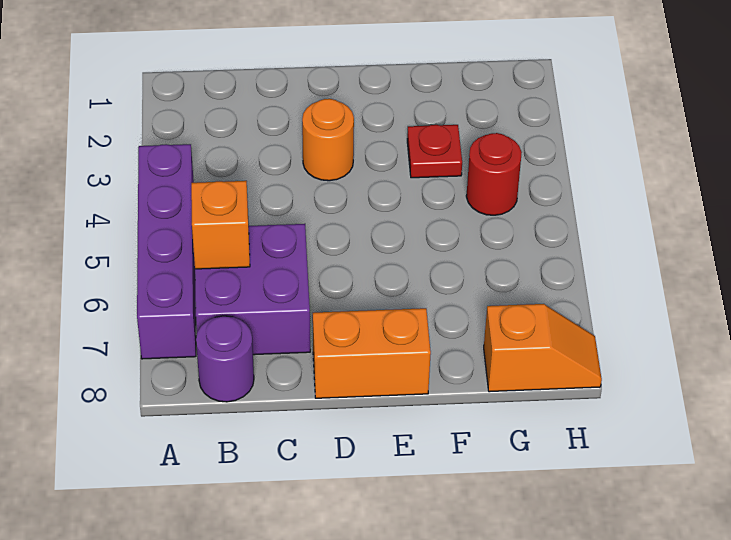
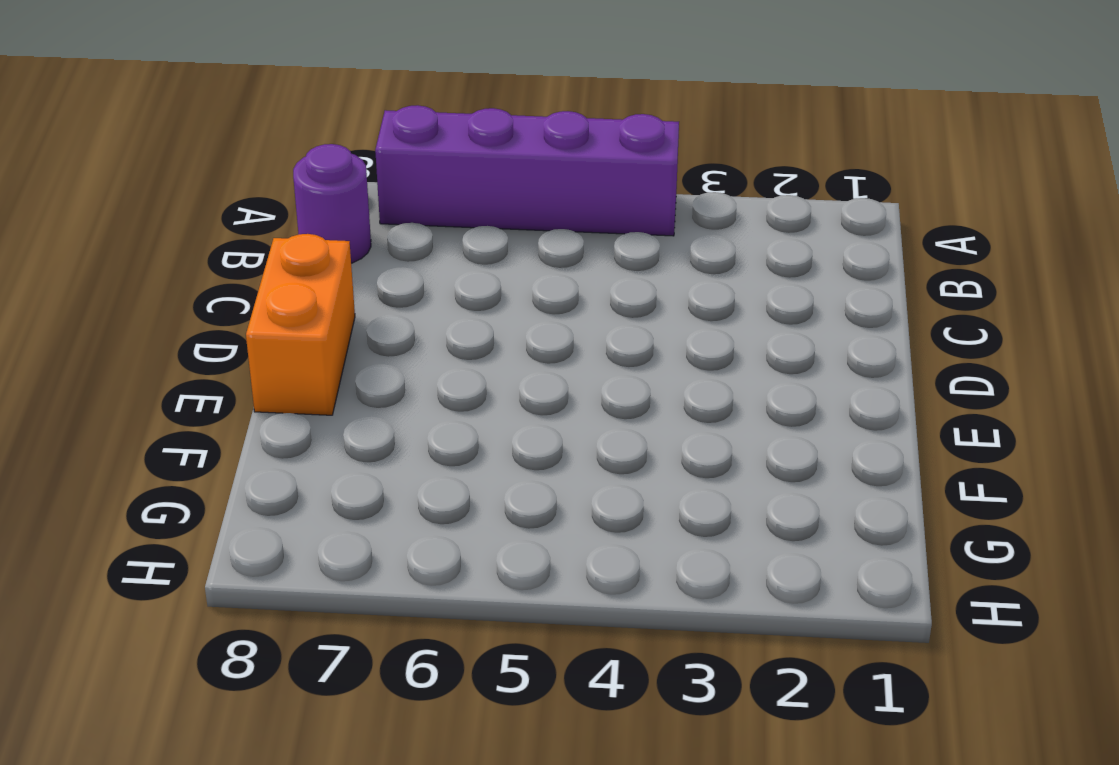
none -> purple 2x2 brick [195,224,310,355]
none -> orange 1x1 round brick [302,99,354,181]

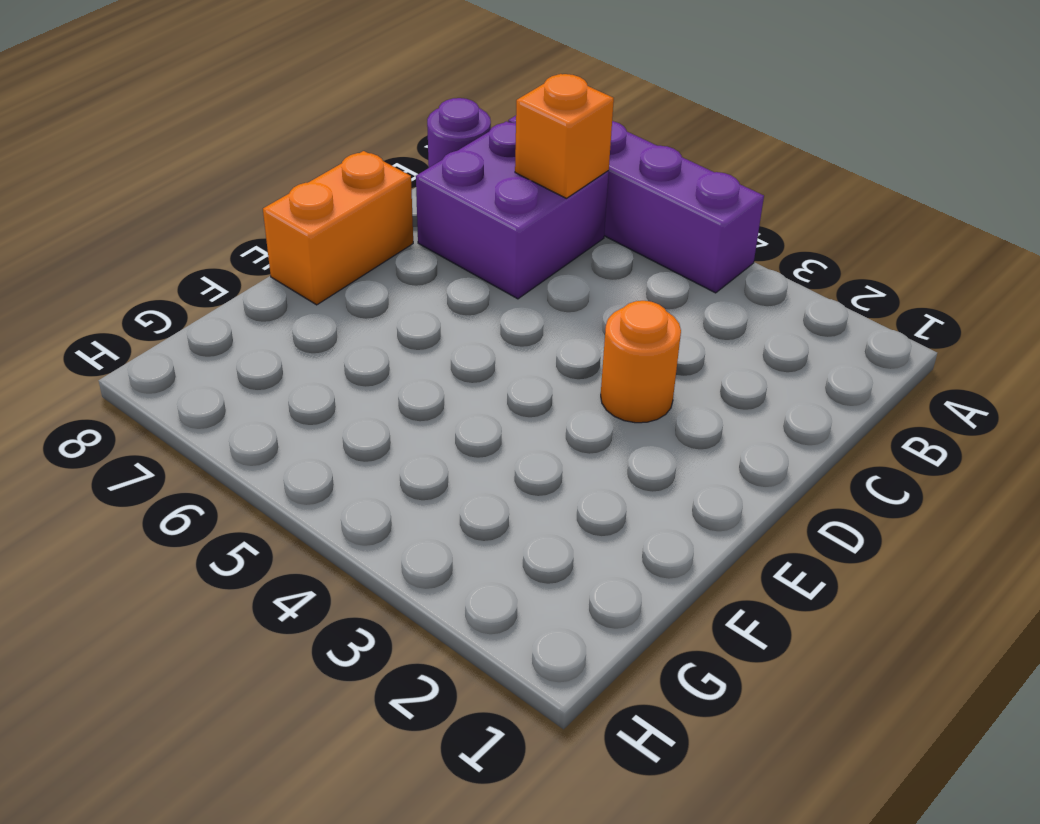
none -> red 1x1 plate [407,125,462,178]
none -> red 1x1 round brick [466,133,522,215]

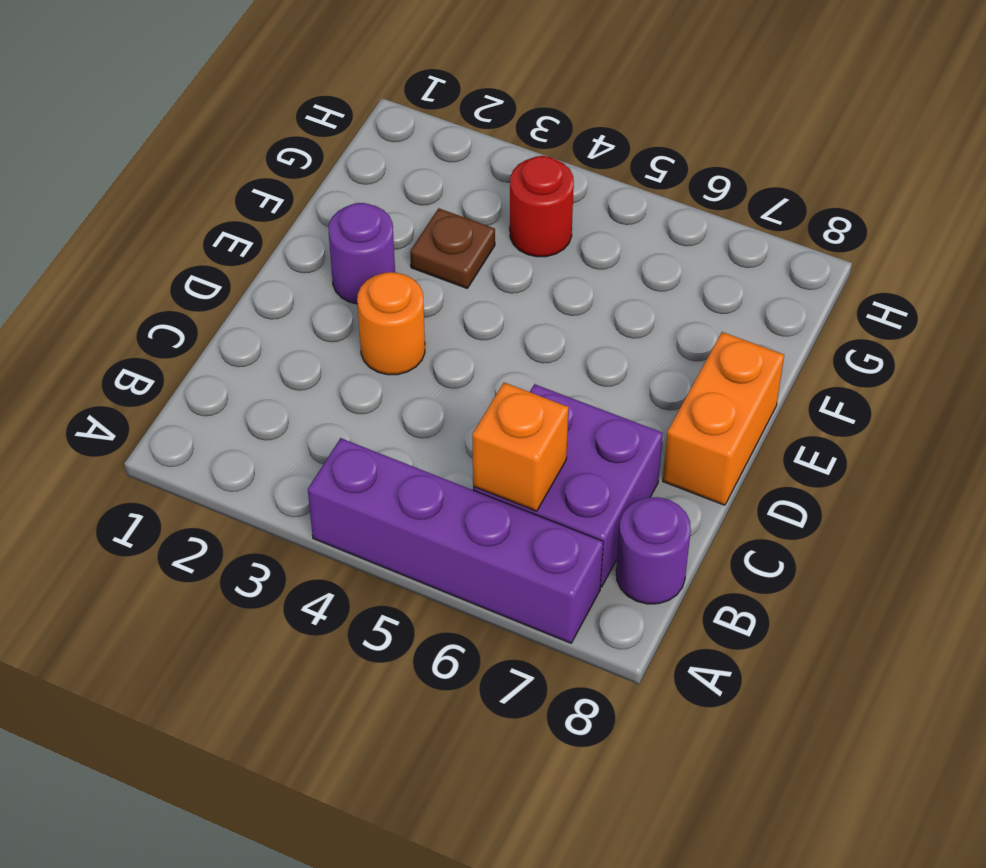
purple 1x1 round brick [329,203,395,304] -> none
brown 1x1 plate [410,208,495,288] -> red 1x1 plate [407,125,462,178]
none -> orange 1x2 slope [484,304,602,392]

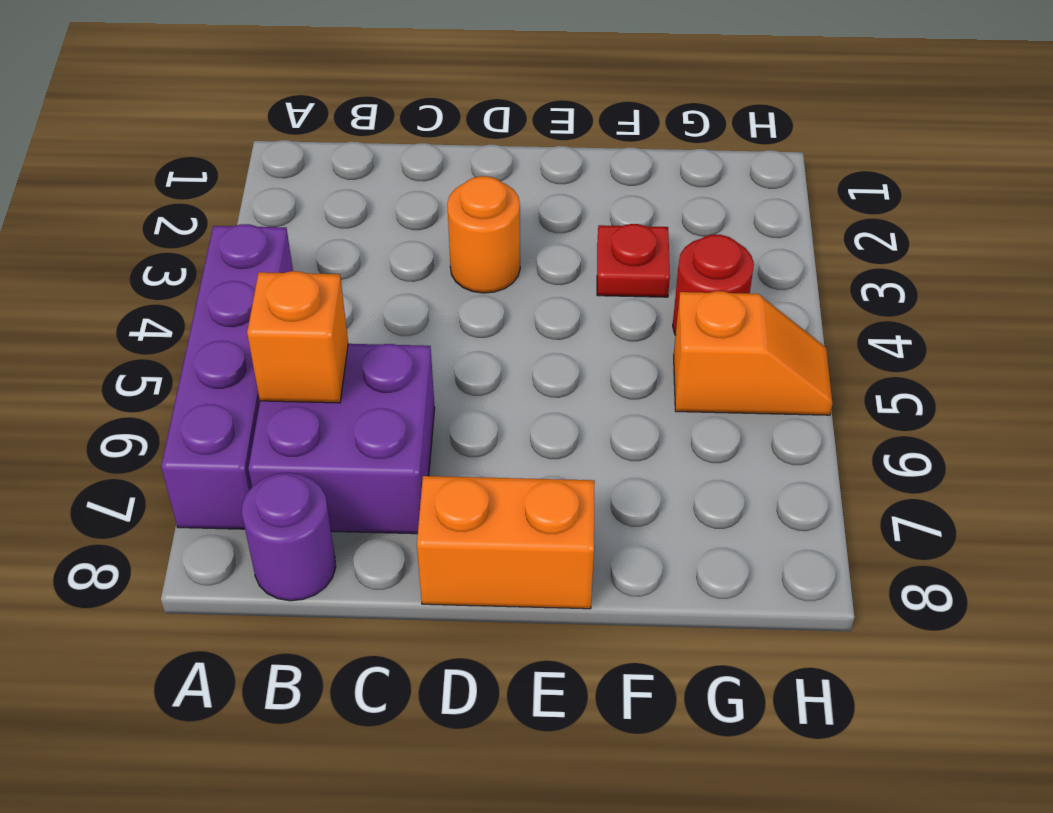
orange 1x2 slope [674,291,832,415] -> orange 1x2 slope moved to [484,304,602,392]

